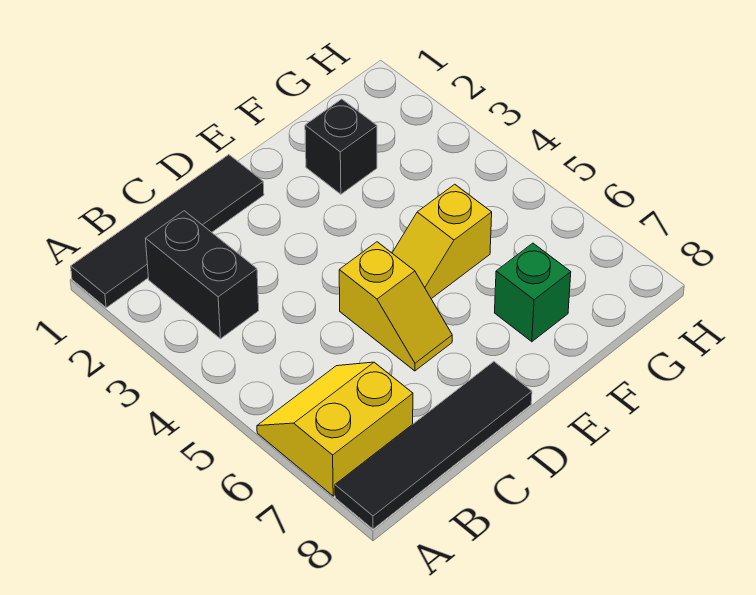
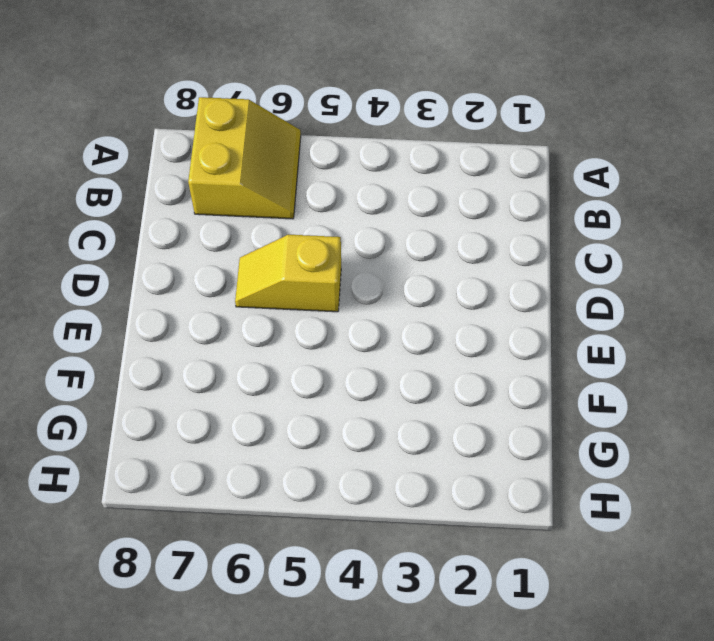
none -> black 1x4 tile [71,155,264,308]
none -> black 1x4 tile [335,362,532,529]

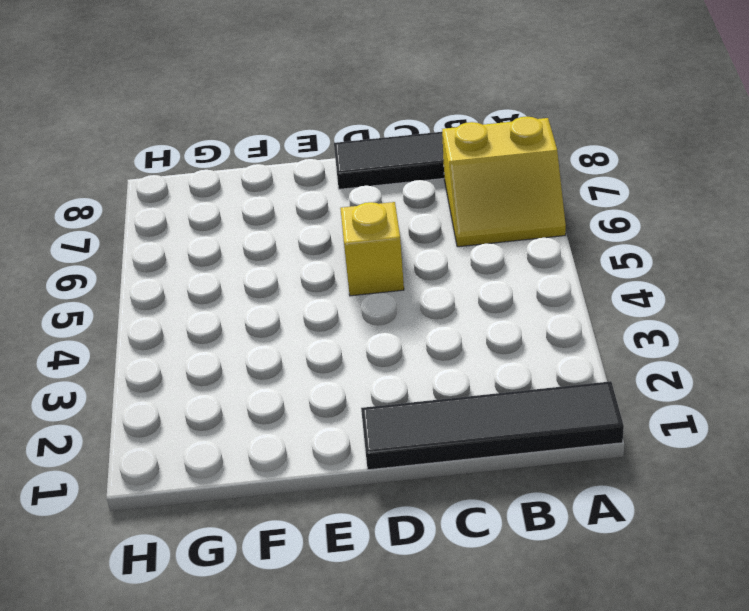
none -> black 1x2 brick [145,211,259,339]
none -> yellow 1x2 slope [392,184,492,299]

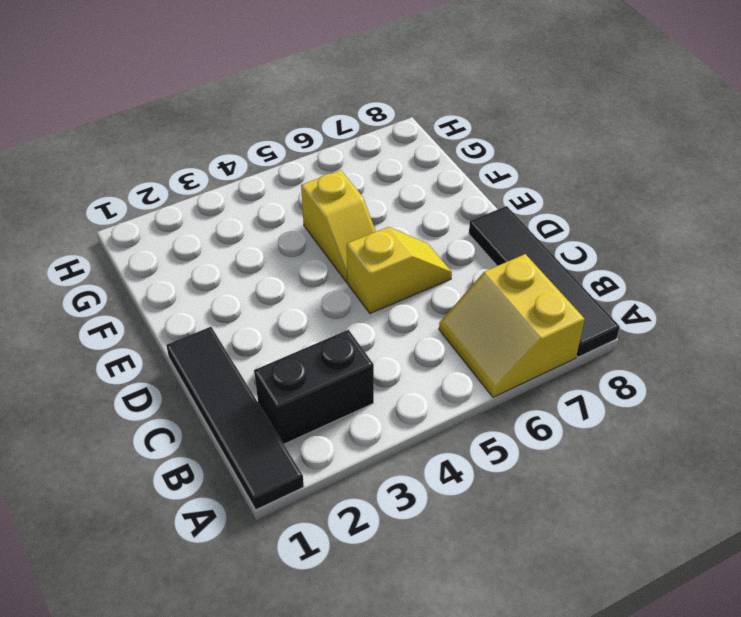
none -> black 1x1 brick [305,99,377,194]
none -> green 1x1 brick [495,243,571,342]

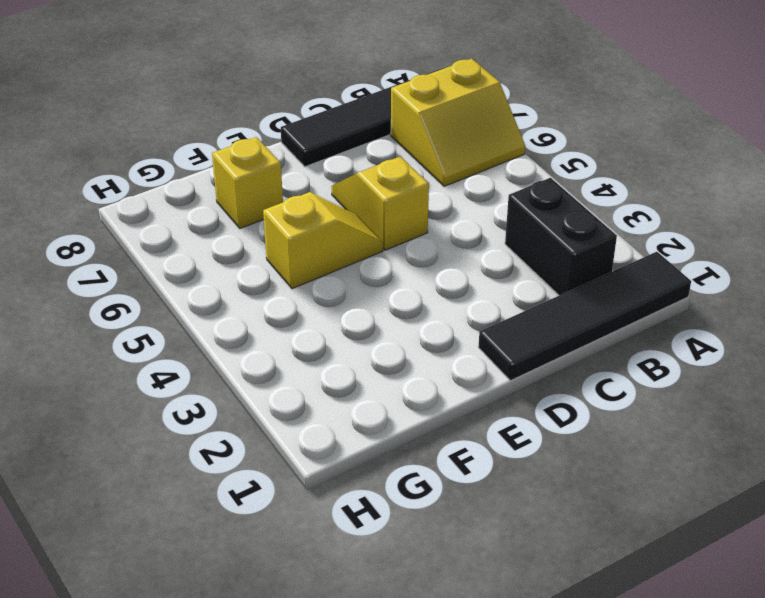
yellow 1x1 brick [212,137,283,229] -> green 1x1 brick [495,243,571,342]
none -> black 1x1 brick [305,99,377,194]

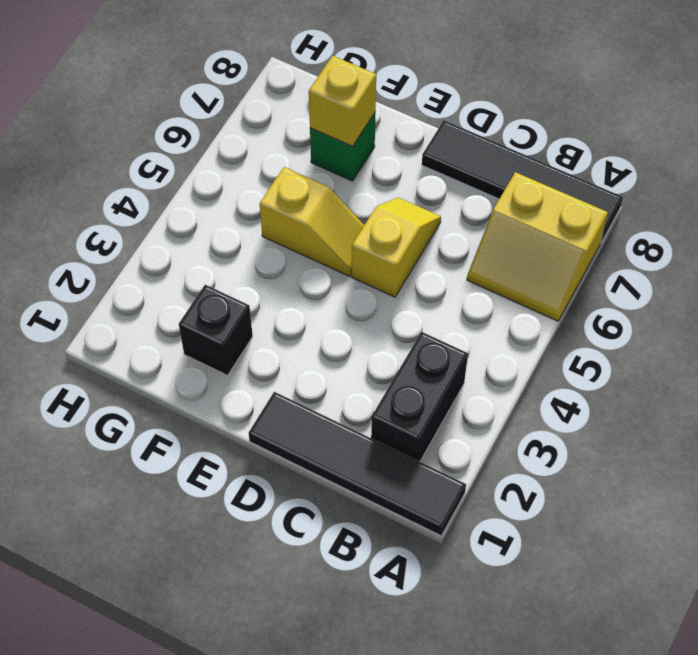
yellow 1x1 brick [309,56,376,146] -> none

